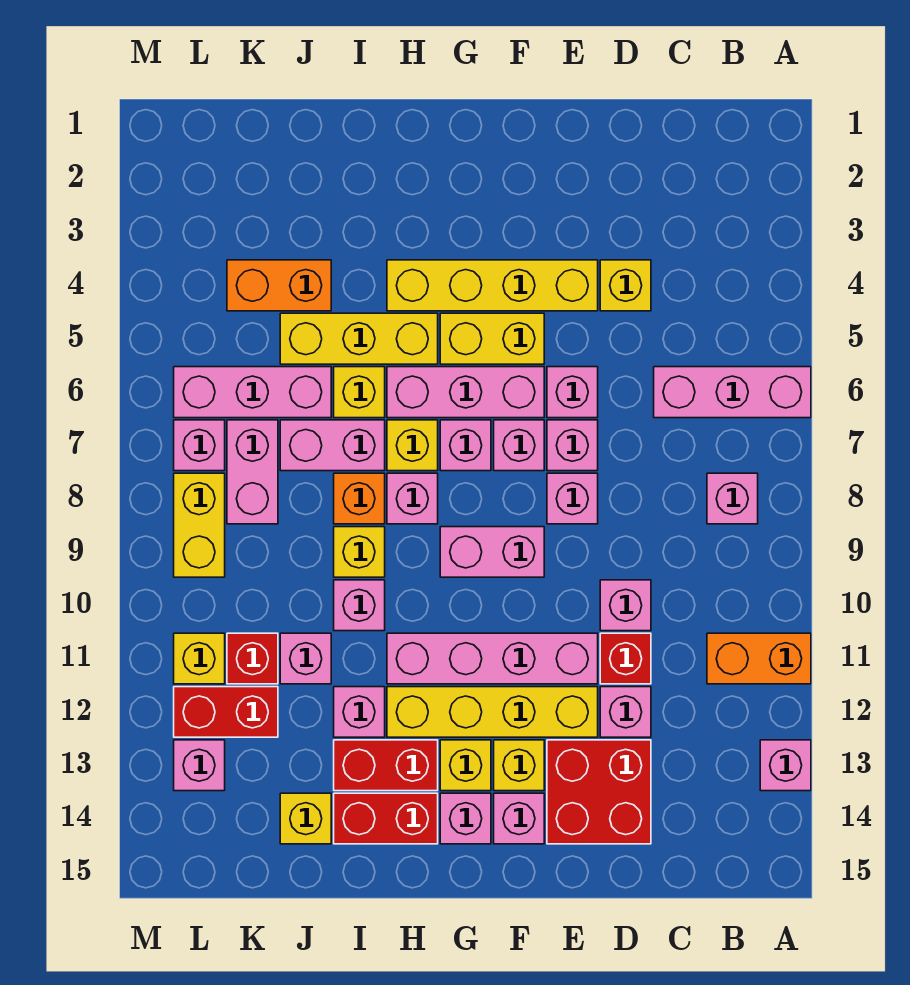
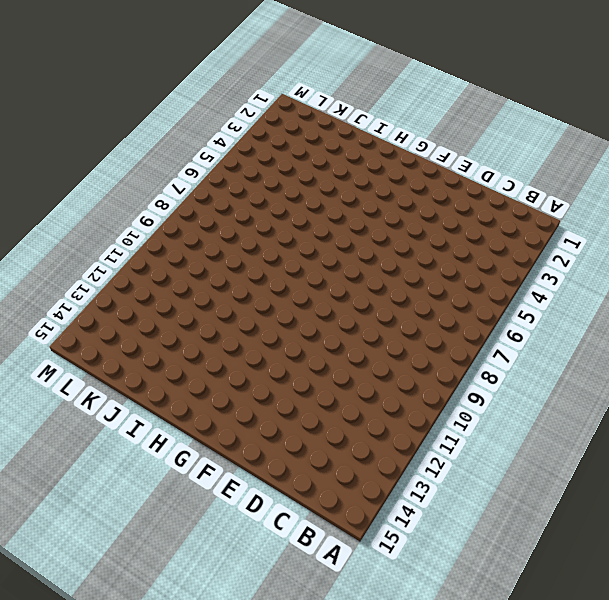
none -> pink 1x3 brick [654,367,811,418]
none -> orange 1x2 brick [707,633,811,684]
none -> pink 1x1 brick [760,740,811,791]
none -> pink 1x1 brick [707,473,758,524]

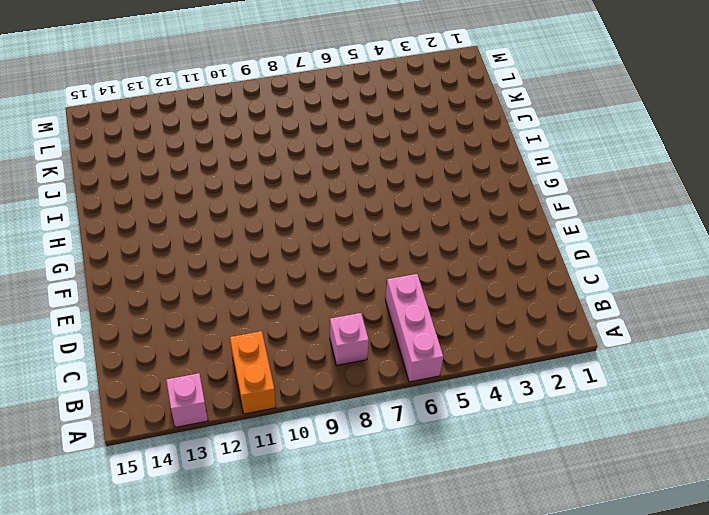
none -> yellow 1x1 brick [600,260,651,311]
none -> pink 1x1 brick [600,580,651,631]
none -> red 1x1 brick [600,633,651,684]
none -> pink 1x1 brick [600,687,651,737]

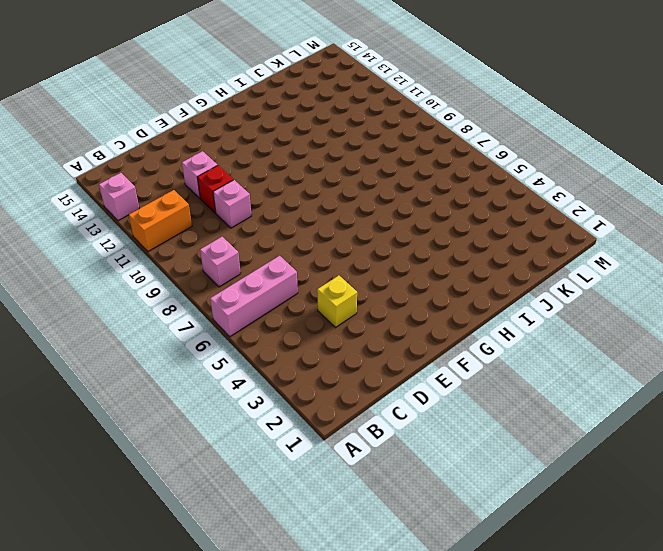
none -> red 2x2 brick [547,740,651,844]
none -> yellow 1x4 brick [387,260,598,311]
none -> pink 1x1 brick [547,367,598,418]
none -> pink 1x1 brick [547,420,598,471]

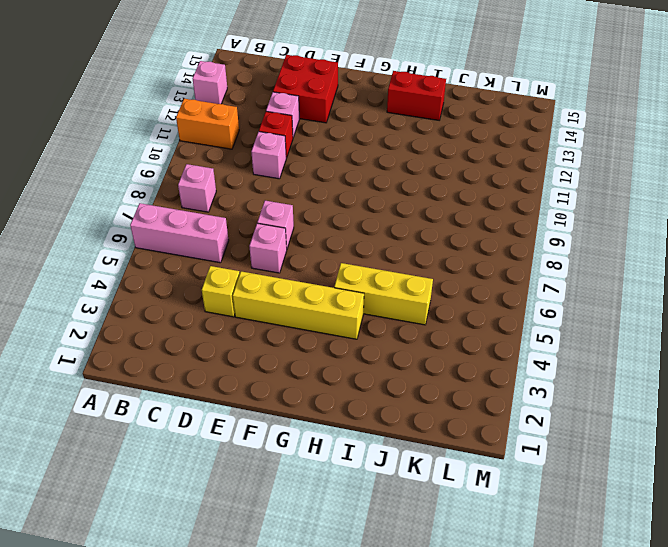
none -> pink 1x1 brick [547,473,598,524]
none -> pink 1x4 brick [387,633,598,684]
none -> yellow 1x4 brick [387,687,598,737]
none -> yellow 1x2 brick [440,313,544,364]

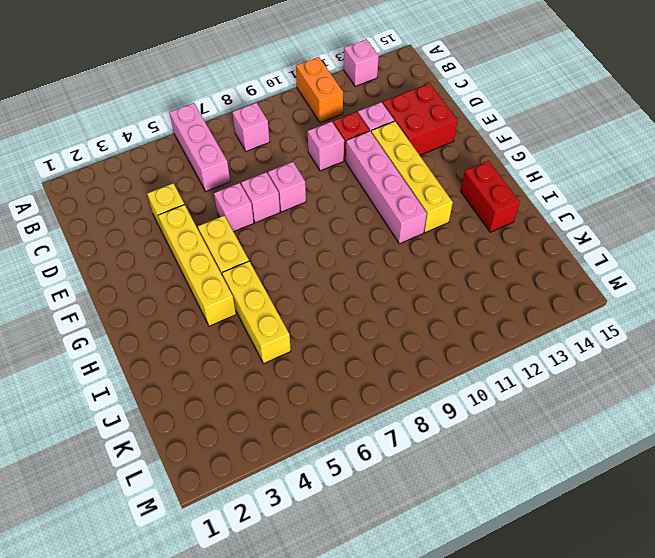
none -> pink 1x3 brick [387,367,544,418]
none -> pink 1x1 brick [494,420,544,471]
none -> pink 1x2 brick [440,527,544,577]
none -> yellow 1x1 brick [494,740,544,791]

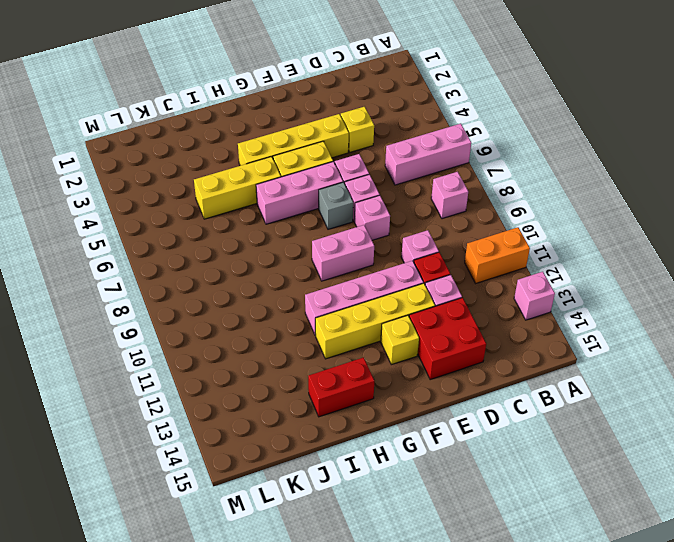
grey 1x1 brick [319,182,353,229] -> pink 1x1 brick [494,420,544,471]
none -> pink 1x1 brick [494,793,544,844]
none -> pink 1x1 brick [440,420,491,471]
none -> yellow 1x1 brick [440,740,491,791]
none -> pink 1x1 brick [440,793,491,844]

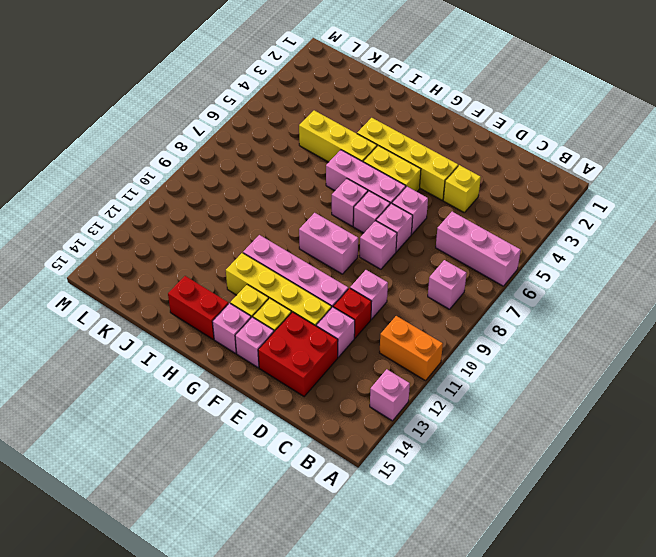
none -> yellow 1x1 brick [387,420,438,471]
none -> pink 1x1 brick [387,473,438,524]
none -> red 1x2 brick [334,740,438,791]
none -> yellow 1x1 brick [334,367,385,418]

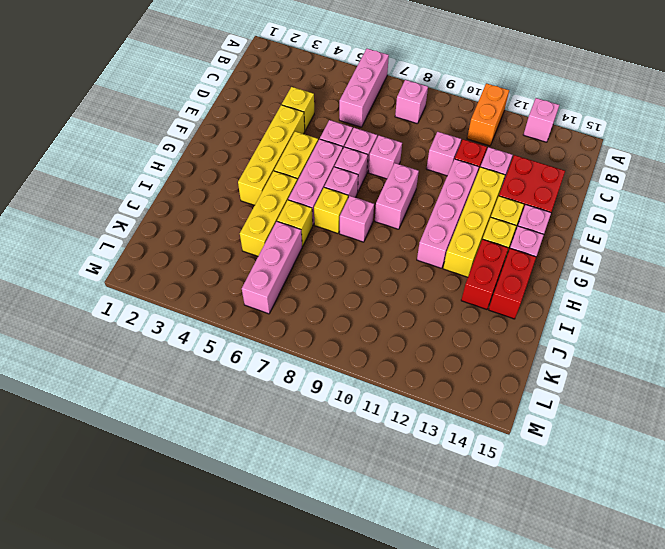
none -> pink 1x2 brick [280,420,385,471]
none -> orange 1x1 brick [334,473,385,524]
none -> yellow 1x1 brick [334,527,385,577]
none -> pink 1x1 brick [334,580,385,631]

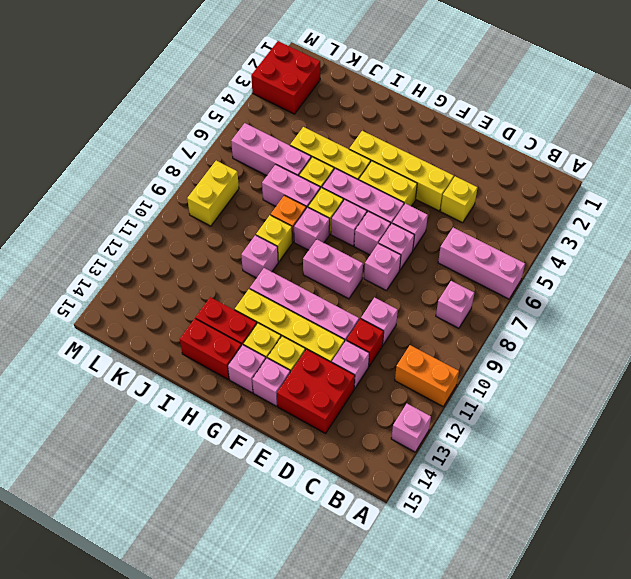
red 2x2 brick [251,41,320,114] -> none
none -> pink 1x1 brick [334,687,385,737]
none -> orange 1x2 brick [227,260,331,311]
none -> pink 1x1 brick [280,633,331,684]
none -> yellow 1x1 brick [280,793,331,844]

